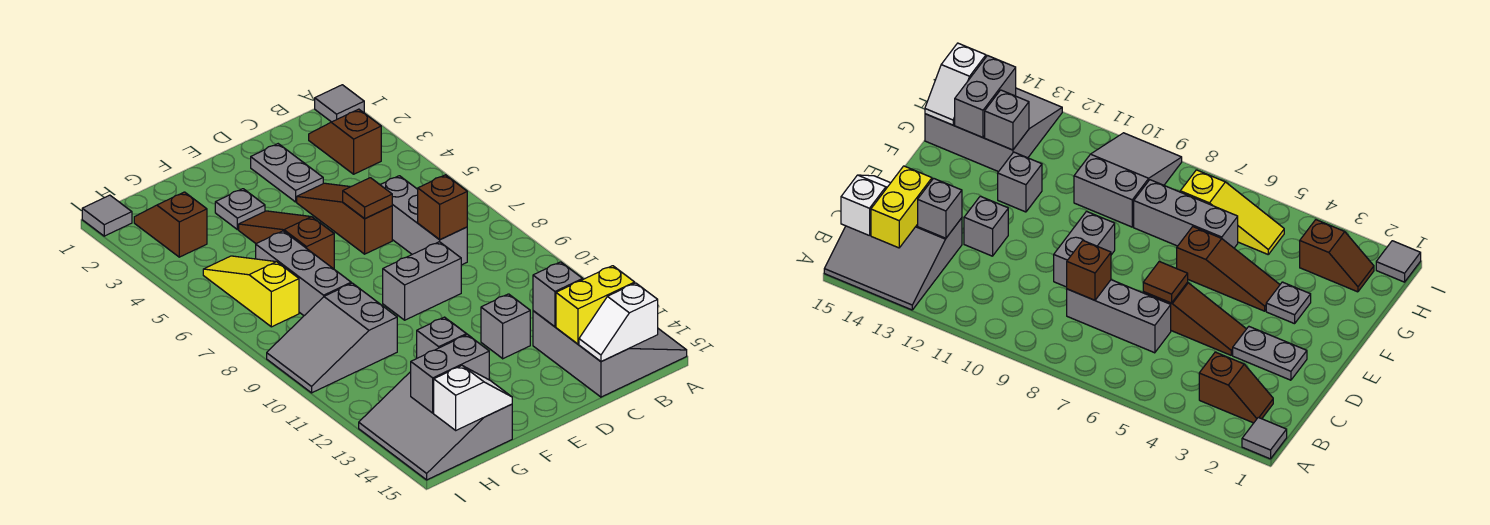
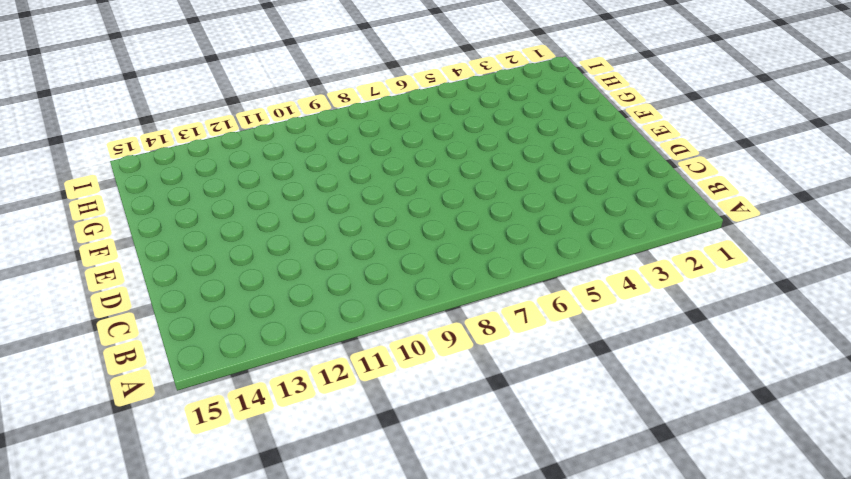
none -> grey 1x1 tile [315,85,364,122]
none -> grey 3x3 slope [533,311,687,397]
none -> brown 1x2 slope [309,109,381,174]

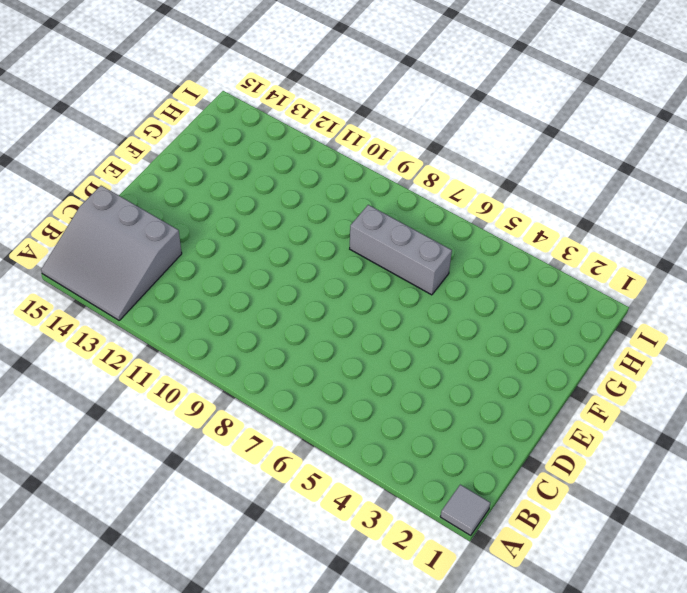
none -> brown 1x2 slope [309,109,381,174]
none -> grey 1x3 brick [381,176,467,265]
none -> grey 1x2 plate [251,144,323,202]

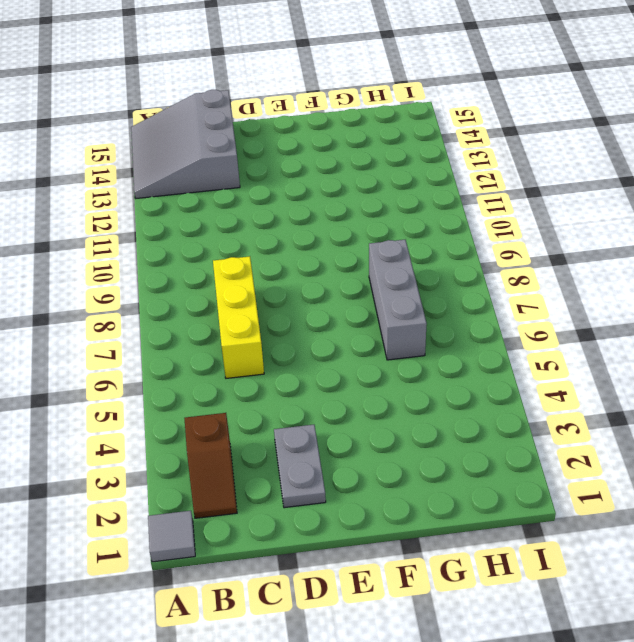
yellow 1x3 brick [213,256,264,378] -> grey 1x3 brick [381,176,467,265]
none -> brown 1x3 slope [297,183,392,254]
none -> grey 1x2 brick [383,242,461,320]
none -> grey 1x1 brick [481,294,530,359]

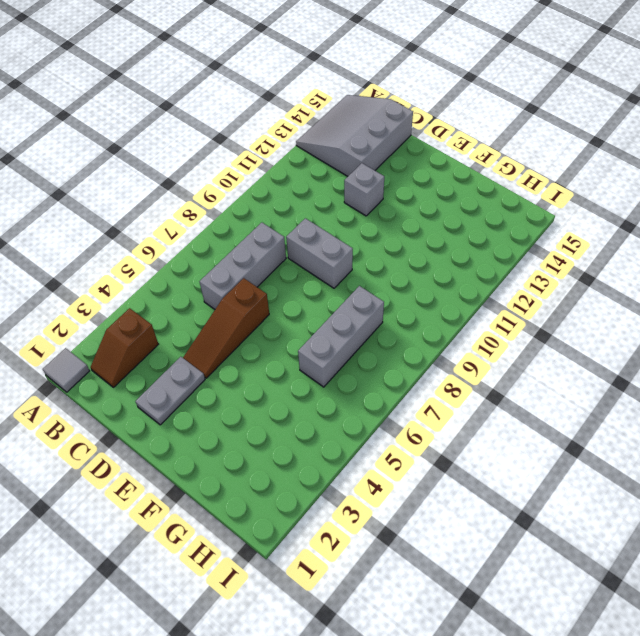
none -> grey 1x1 plate [215,189,265,230]
none -> brown 1x3 slope [239,211,334,269]
none -> grey 1x1 brick [998,152,1042,212]

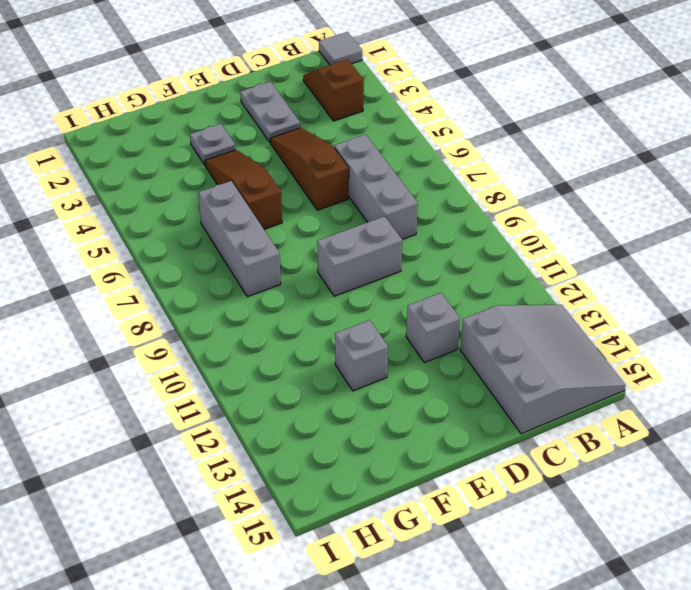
none -> grey 2x3 slope [267,283,397,393]
none -> grey 3x3 slope [359,372,512,480]
none -> brown 1x2 slope [134,192,207,257]

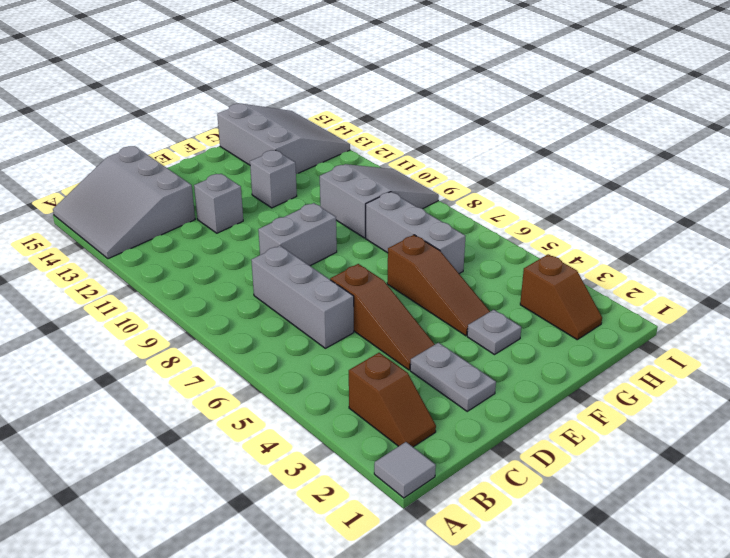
none -> yellow 1x3 slope [203,256,299,327]
none -> grey 1x1 tile [82,195,132,236]
none -> yellow 1x2 brick [556,266,635,344]

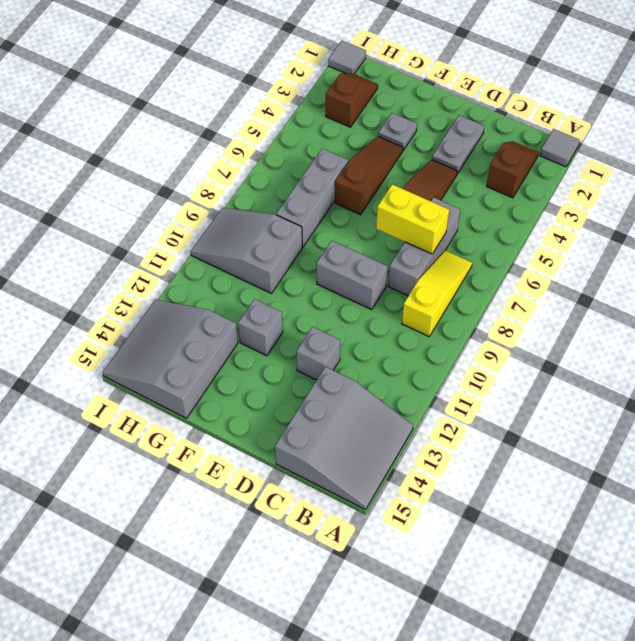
yellow 1x3 slope [402,250,472,337] -> yellow 1x3 slope moved to [203,256,299,327]
yellow 1x2 brick [376,184,449,254] -> yellow 1x2 brick moved to [556,266,635,344]
none -> white 1x2 slope [579,283,658,362]
none -> brown 1x1 brick [418,175,467,240]
none -> grey 1x1 brick [533,262,583,327]

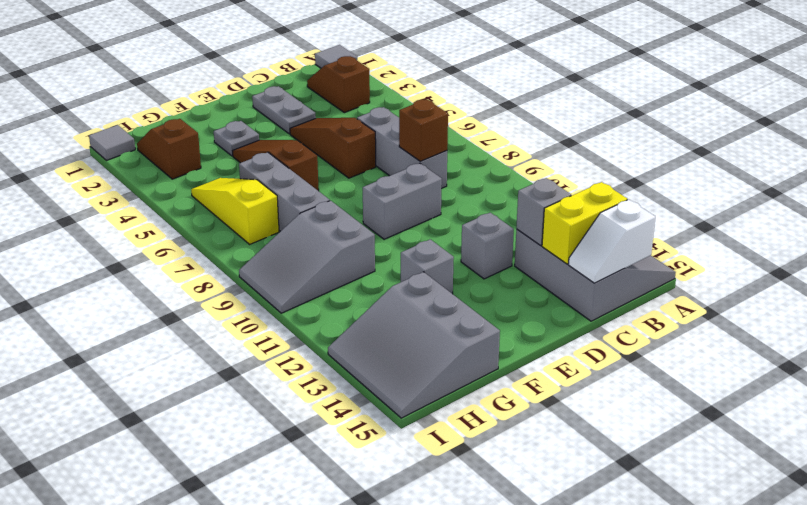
none -> brown 1x1 tile [343,178,392,219]
none -> grey 1x1 brick [417,317,466,358]
none -> grey 1x2 brick [411,335,489,413]

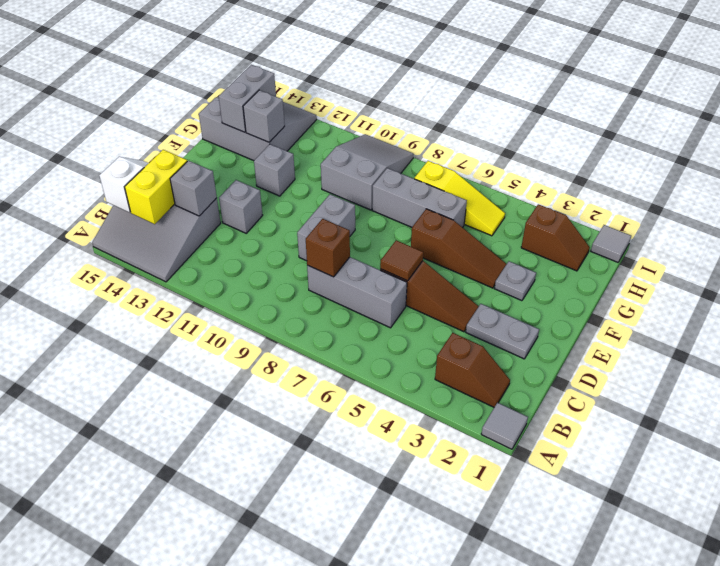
none -> white 1x2 slope [434,366,512,430]

